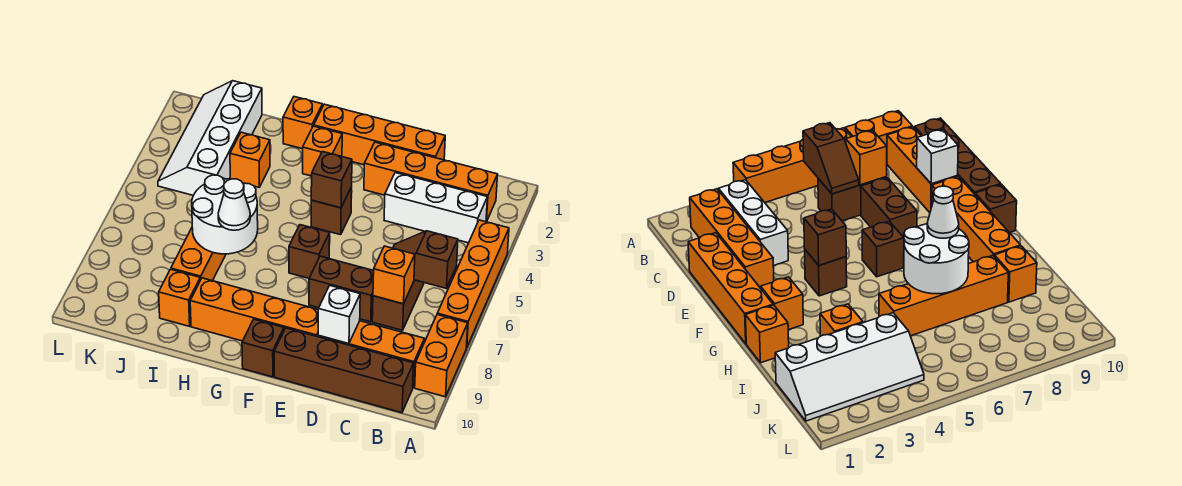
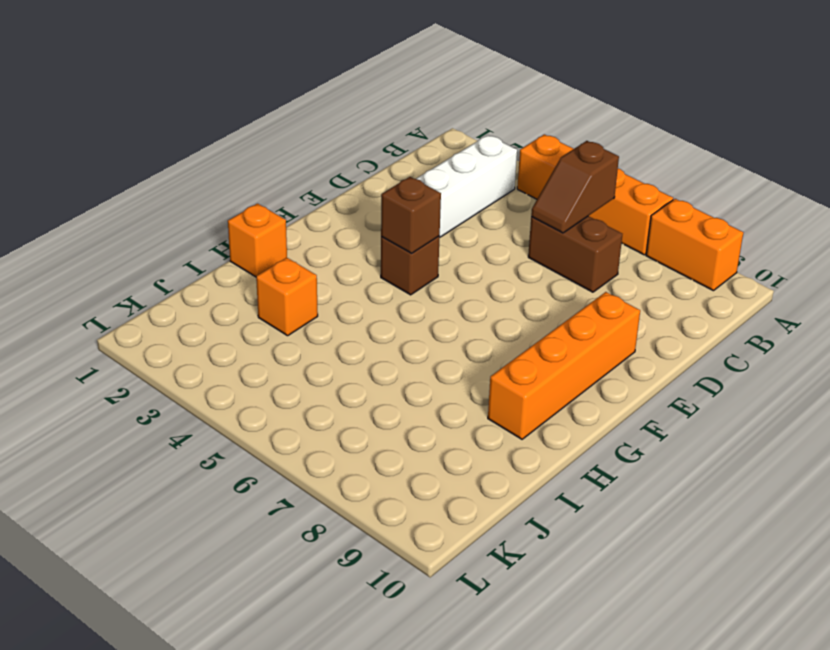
none -> orange 1x4 brick [364,142,498,222]
none -> orange 1x3 brick [318,321,424,387]
none -> brown 1x4 brick [274,328,414,413]

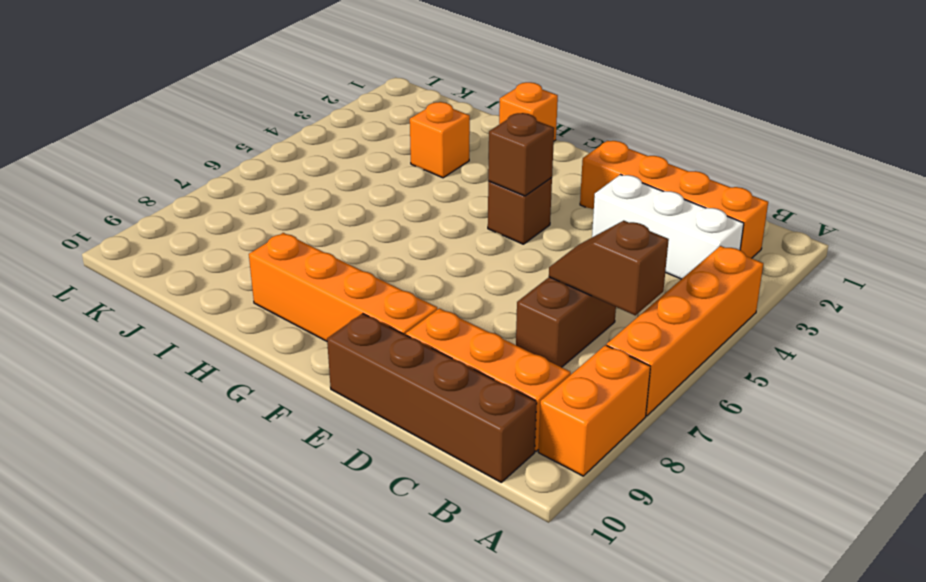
none -> orange 1x4 brick [314,104,445,165]
none -> brown 1x2 brick [309,256,374,322]
none -> brown 1x1 brick [289,225,330,278]

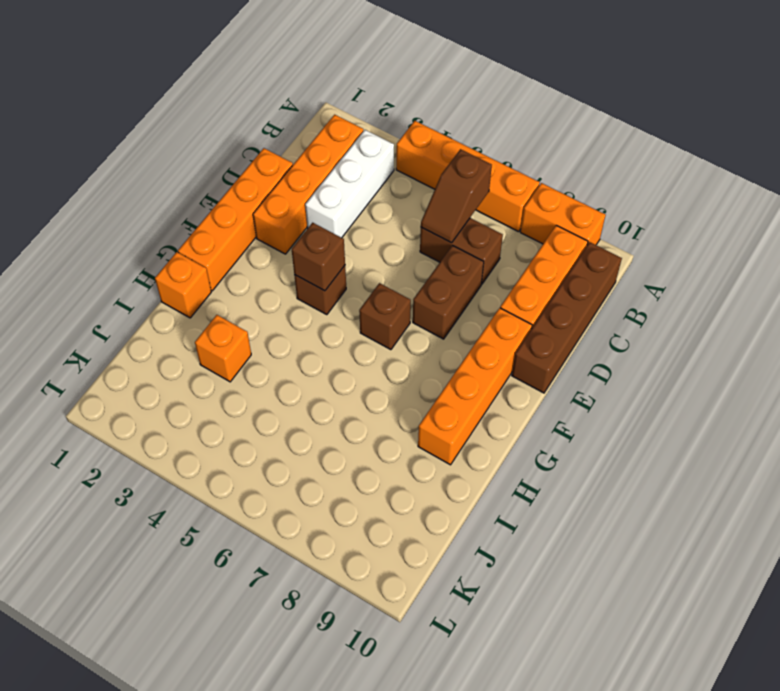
none -> brown 1x1 brick [242,319,284,377]
none -> orange 1x1 brick [303,126,342,176]
none -> orange 1x4 brick [171,178,226,281]

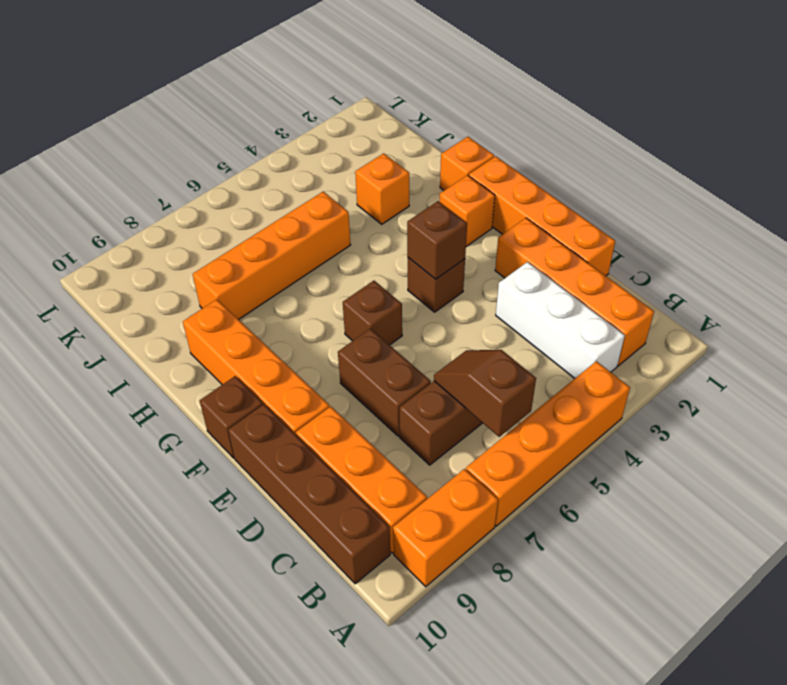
none -> orange 1x1 brick [159,269,200,326]
none -> white 2x4 slope [158,81,262,195]
none -> orange 1x1 brick [373,246,415,304]

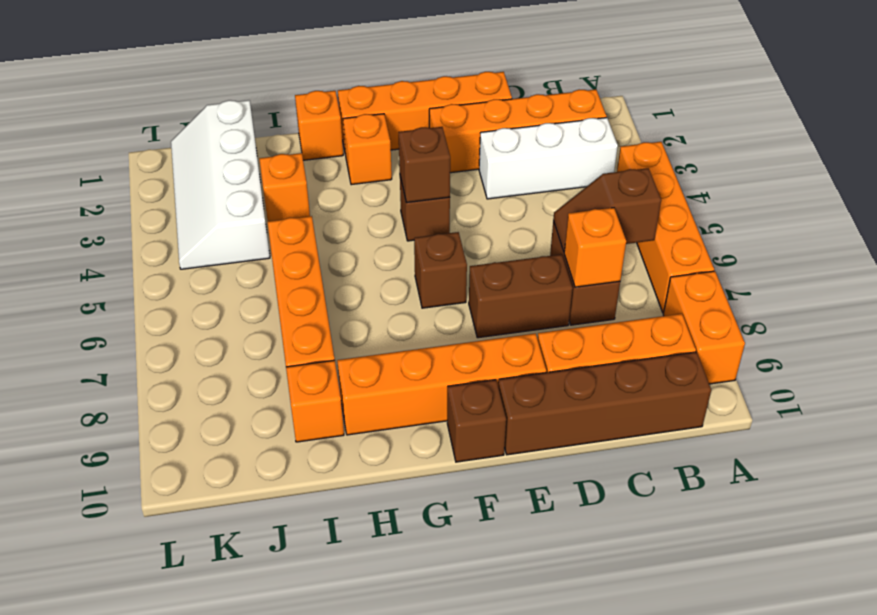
none -> white 1x1 brick [318,286,360,344]
none -> white 2x2 round brick [192,175,258,254]
none -> white 1x1 cone [218,179,250,230]

